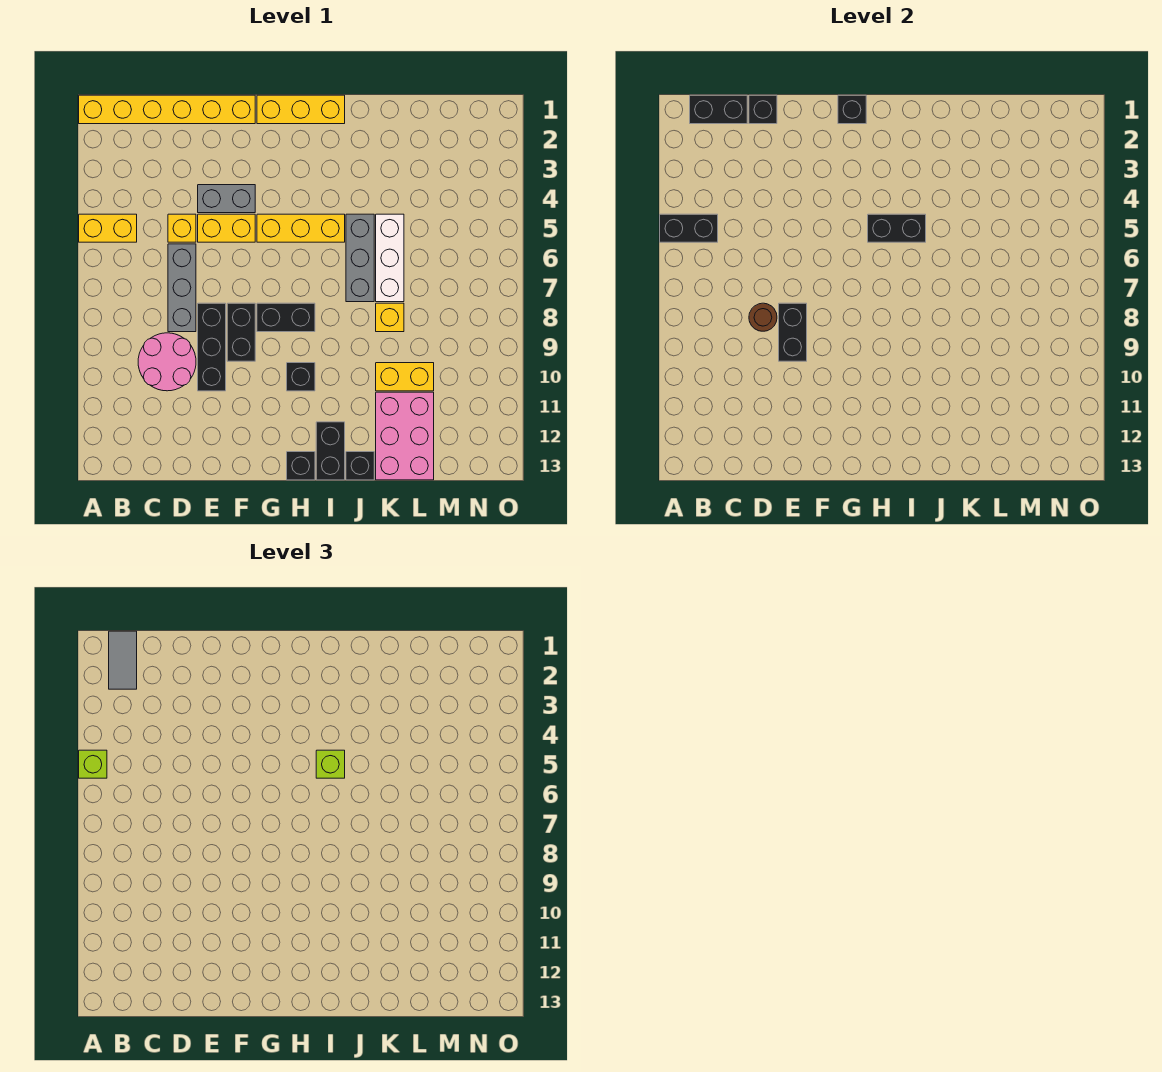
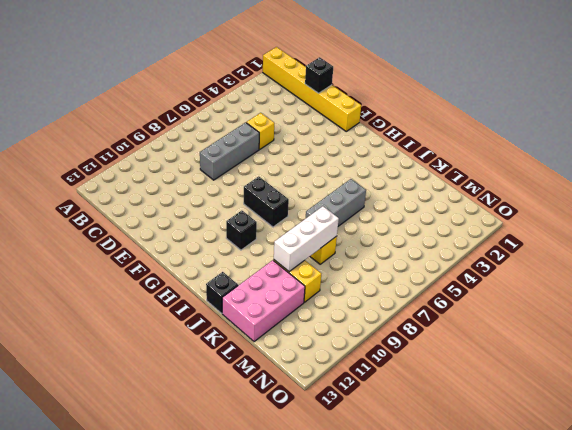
white 1x3 brick [274,206,339,272] -> white 1x3 brick moved to [376,214,404,302]
none -> yellow 1x2 brick [79,214,137,242]
none -> pink 2x2 round brick [138,333,196,391]
none -> grey 1x2 brick [198,185,255,213]
none -> yellow 1x2 brick [198,214,255,242]

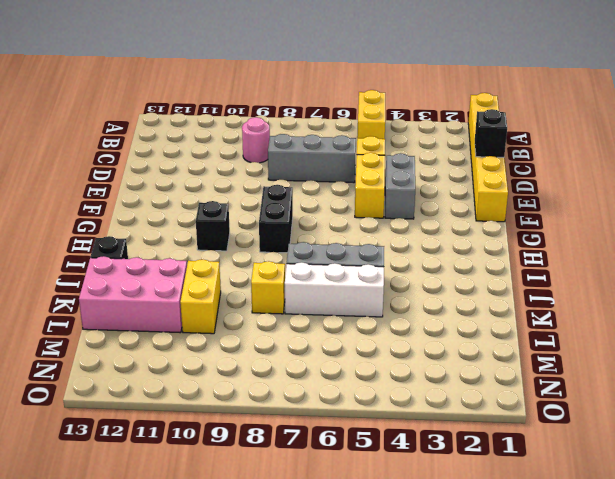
pink 1x1 round brick [242,117,270,163] -> pink 2x2 round brick [138,333,196,391]
none -> black 1x3 brick [198,303,226,391]
none -> black 1x2 brick [227,303,255,361]
none -> yellow 1x3 brick [257,95,345,124]
none -> yellow 1x3 brick [257,214,345,242]

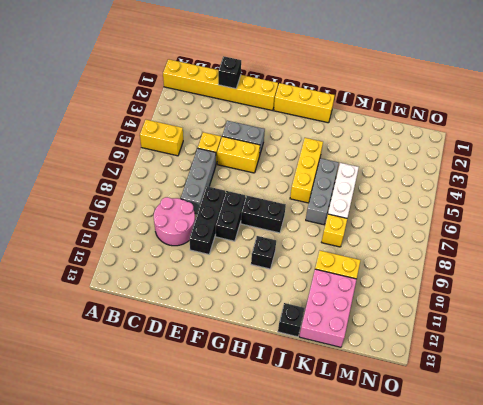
yellow 1x3 brick [290,138,323,203] -> yellow 1x3 brick turned to [257,214,345,242]
none -> black 1x1 brick [287,452,315,480]
none -> black 1x2 brick [316,422,345,480]
none -> black 1x2 brick [660,214,718,242]
none -> black 1x2 brick [690,95,747,124]

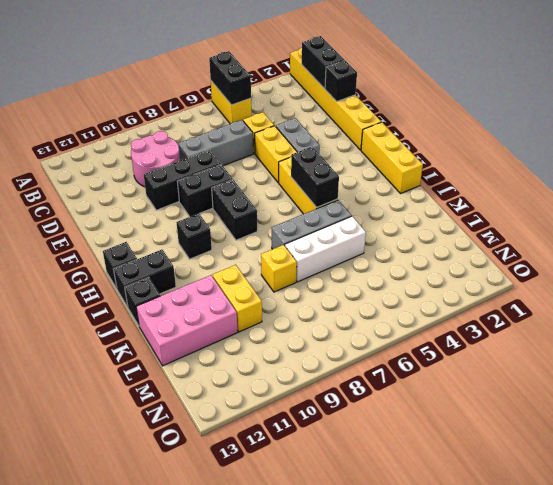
none -> brown 1x1 round brick [749,303,777,331]
none -> black 1x2 brick [779,303,807,361]
none -> black 1x1 brick [838,95,866,124]
none -> lime 1x1 brick [79,750,107,778]

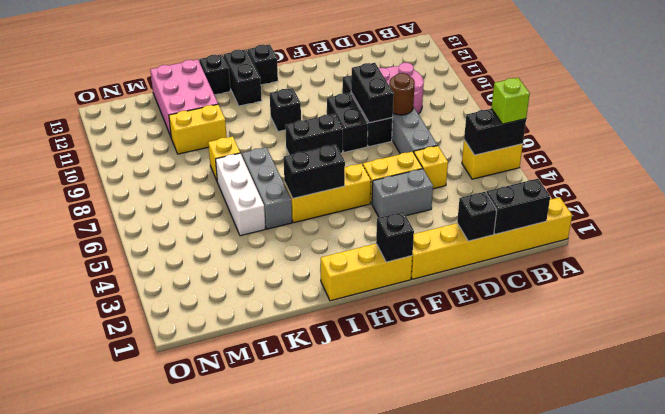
none -> grey 1x2 tile [109,631,137,689]
none -> lime 1x1 brick [316,750,345,778]

